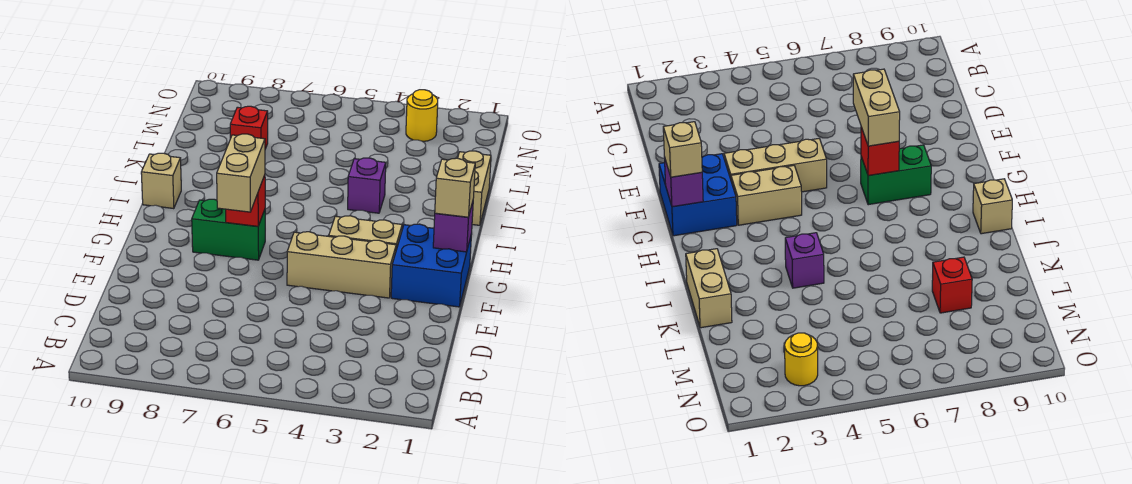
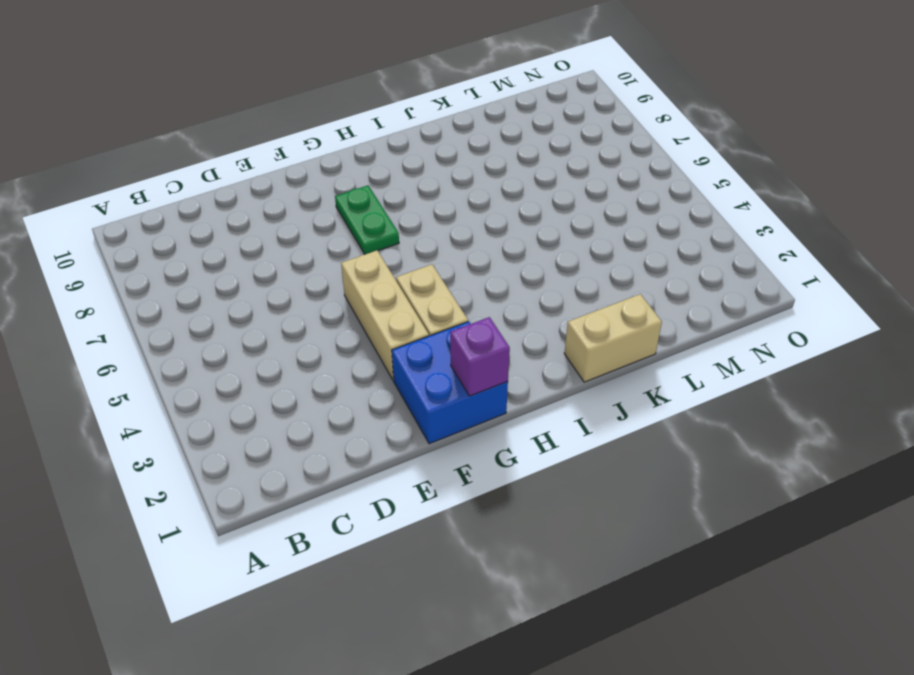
green 1x2 plate [335,185,399,254] -> green 1x2 brick [192,199,265,260]
none -> tan 1x1 brick [141,153,181,209]
none -> purple 1x1 brick [348,158,386,213]
none -> red 1x1 brick [230,106,268,149]

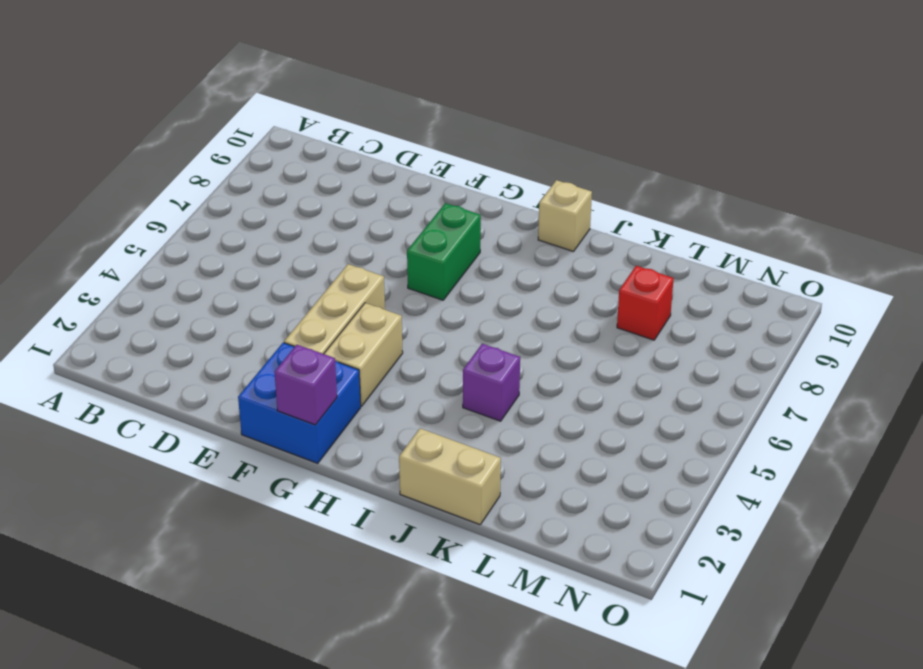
none -> yellow 1x1 round brick [406,90,438,142]
none -> red 1x1 brick [226,175,265,226]
none -> tan 1x2 brick [217,134,265,212]

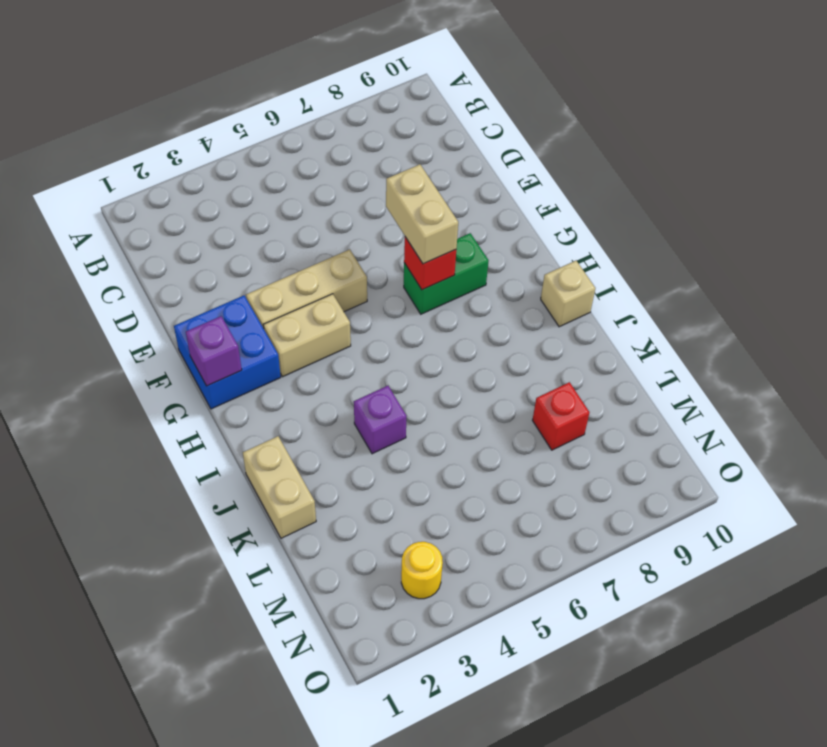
none -> tan 1x1 brick [435,158,475,217]

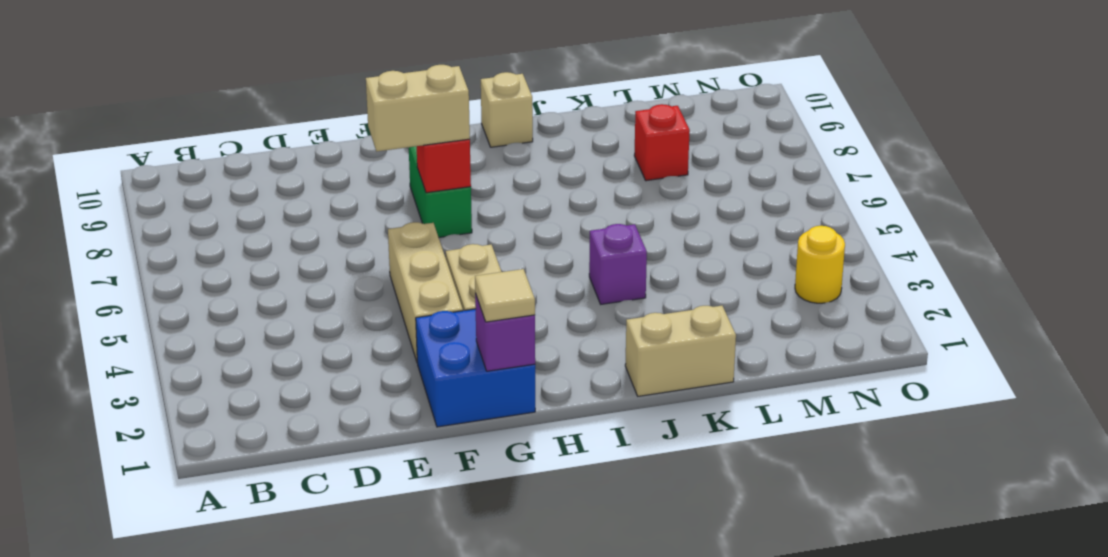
tan 1x1 tile [475,269,535,322] -> tan 1x1 brick [435,158,475,217]

